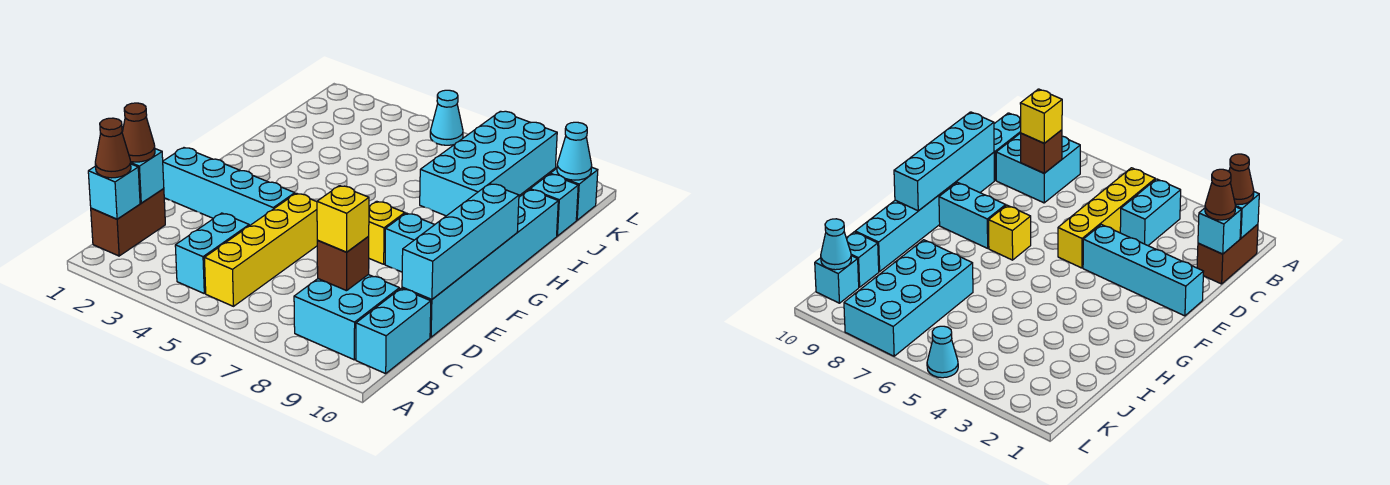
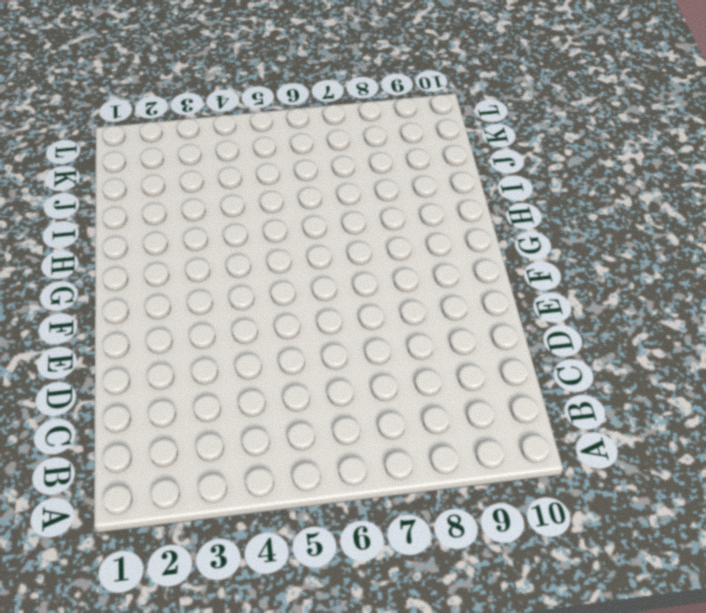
none -> brown 1x2 brick [91,189,165,256]
none -> cyan 1x2 brick [175,213,249,293]
none -> yellow 1x4 brick [204,193,318,306]

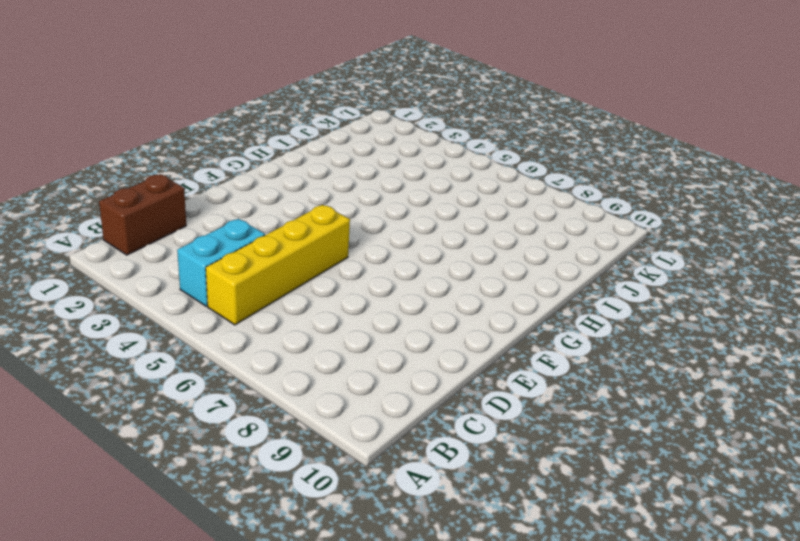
none -> cyan 2x2 brick [294,275,399,360]
none -> cyan 1x2 brick [356,288,431,374]
none -> cyan 1x6 brick [402,190,558,337]

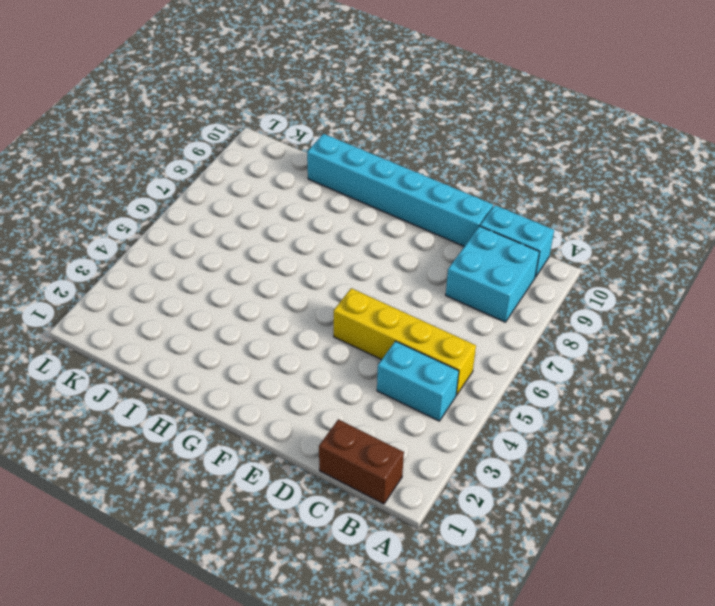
none -> cyan 1x4 brick [163,148,295,226]
none -> yellow 1x1 brick [368,201,405,264]
none -> cyan 1x2 brick [385,213,435,272]

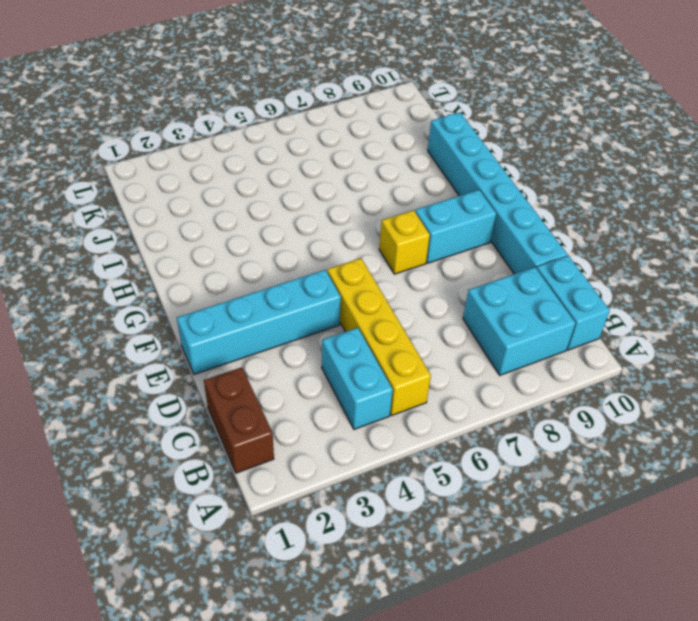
none -> cyan 2x4 brick [420,111,557,216]
none -> cyan 1x1 brick [530,174,578,236]
none -> cyan 1x1 brick [550,168,598,220]

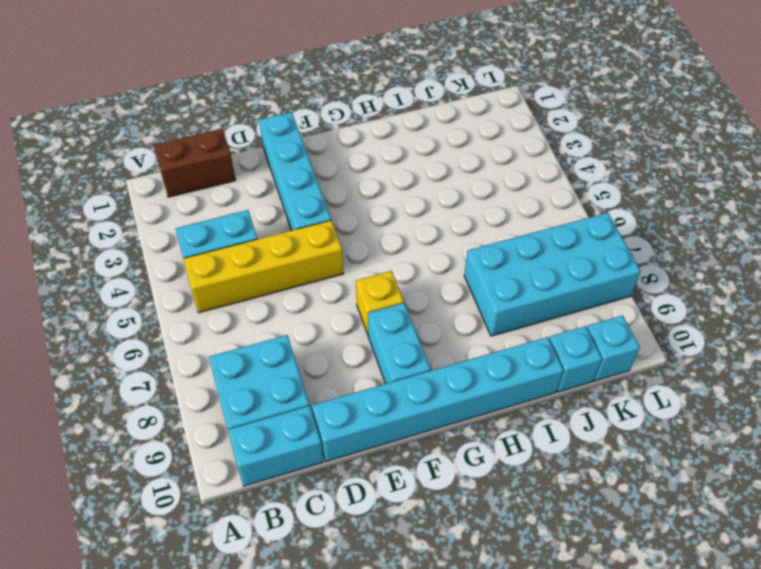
none -> cyan 1x1 cone [430,90,463,145]
none -> cyan 1x1 brick [88,164,140,219]
none -> cyan 1x1 brick [131,149,164,203]

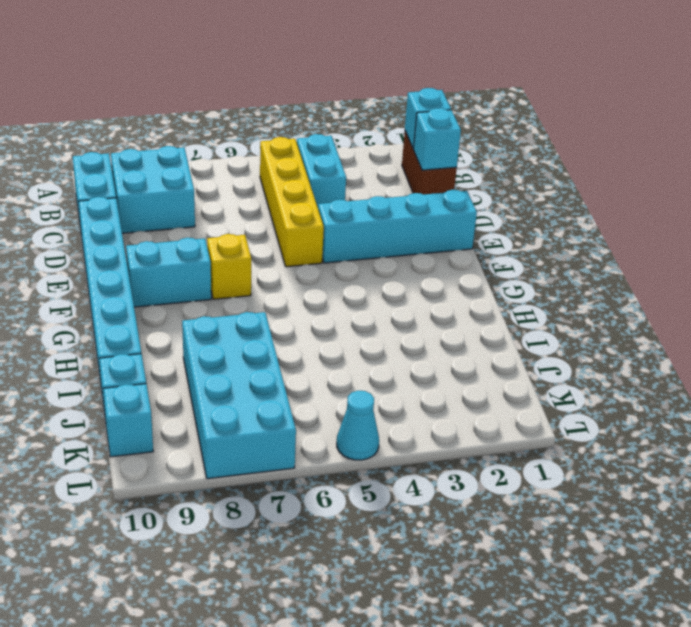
none -> brown 1x1 brick [317,237,369,291]
none -> cyan 1x4 brick [402,184,519,300]
none -> cyan 1x1 cone [557,122,592,180]

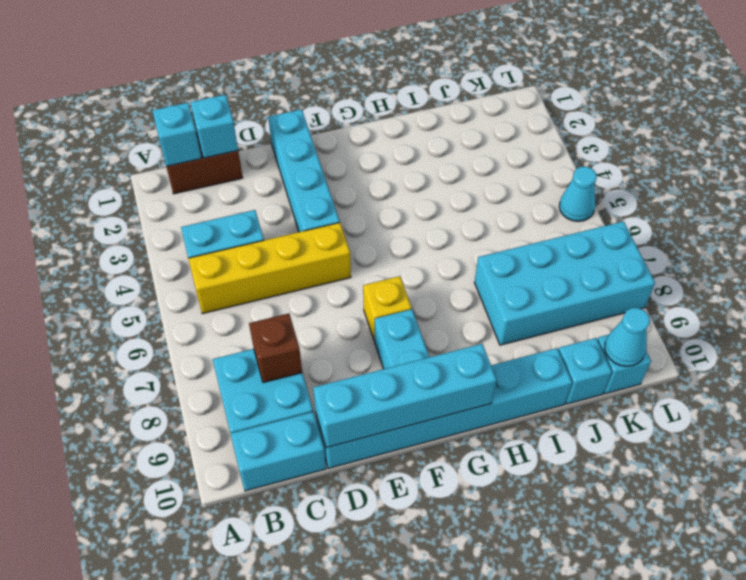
none -> brown 1x1 cone [95,118,131,178]
none -> brown 1x1 cone [122,103,155,162]
none -> yellow 1x1 brick [317,186,369,252]

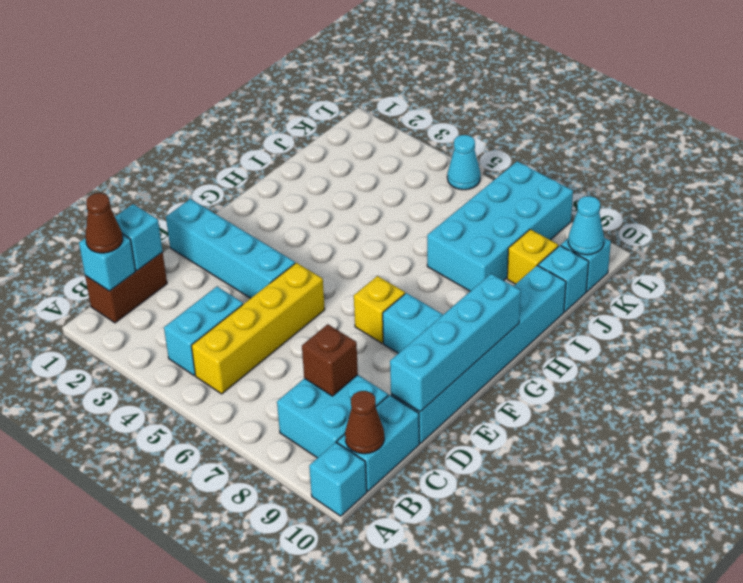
cyan 1x1 brick [309,442,367,516] -> none
brown 1x1 cone [345,391,384,454] -> brown 1x1 cone moved to [122,103,155,162]
yellow 1x1 brick [507,229,558,284] -> yellow 1x1 brick moved to [317,186,369,252]

